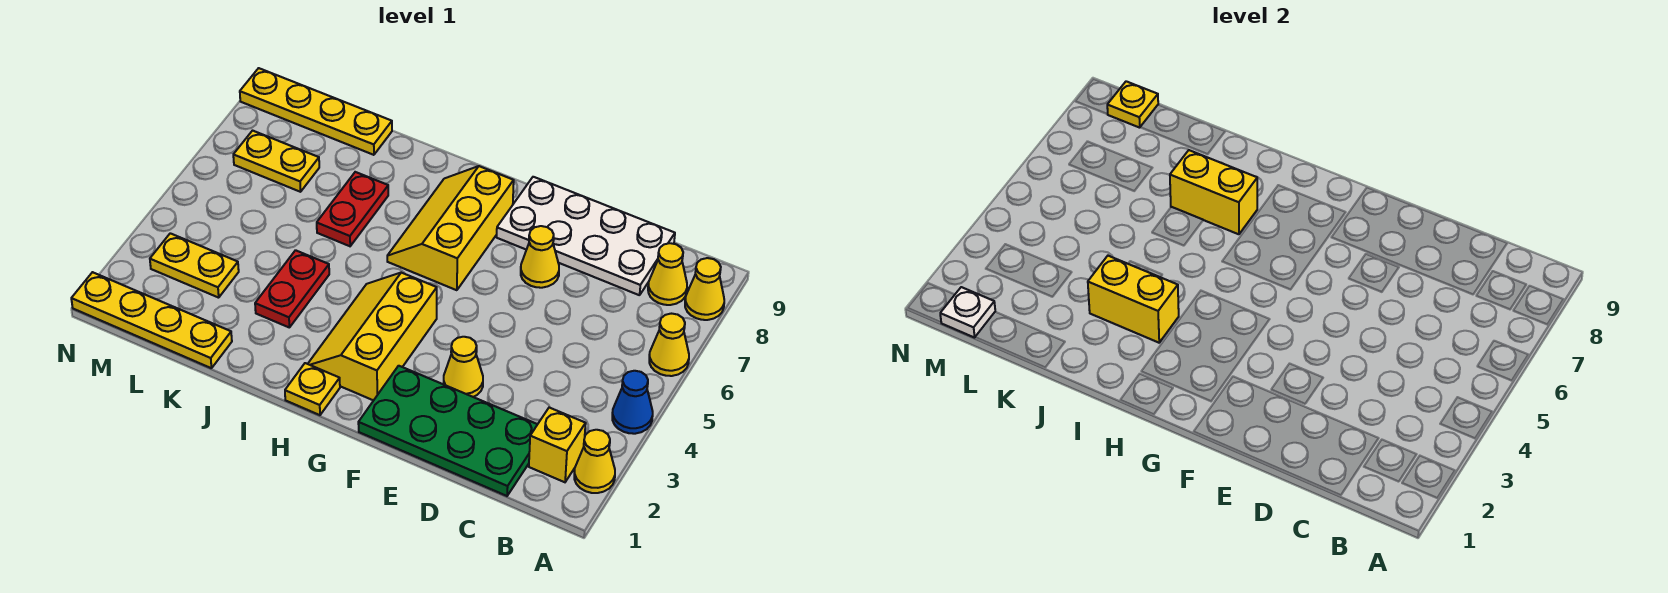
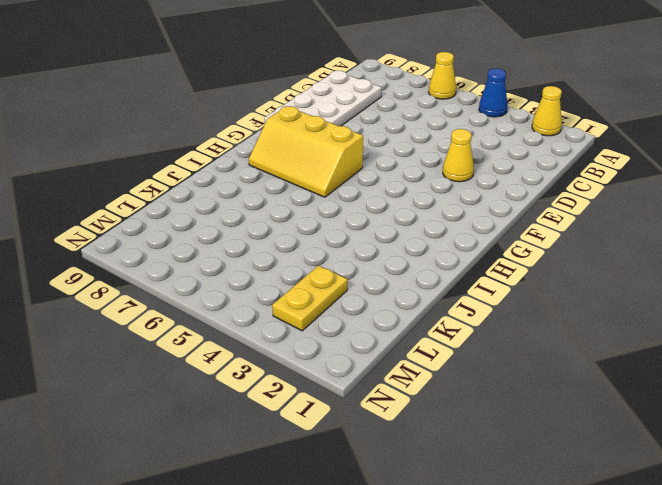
none -> yellow 1x1 cone [685,258,724,320]
none -> yellow 1x1 brick [529,407,586,482]
none -> yellow 1x1 cone [648,243,687,305]

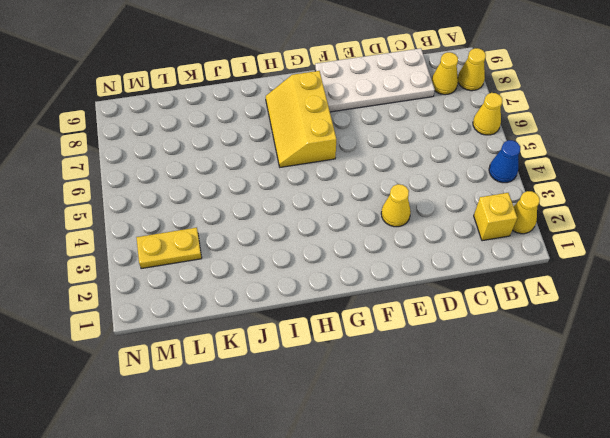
none -> green 2x4 plate [358,366,538,496]
none -> yellow 1x1 cone [521,226,559,288]
none -> yellow 2x3 slope [308,273,437,401]

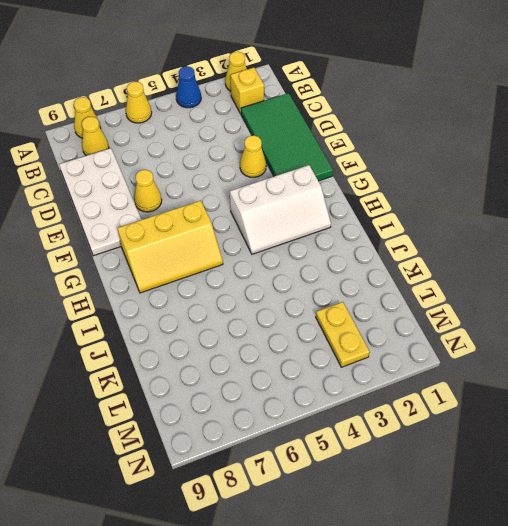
green 2x4 tile [241,93,333,181] -> green 2x4 plate [358,366,538,496]
white 2x3 slope [230,165,331,254] -> yellow 2x3 slope [308,273,437,401]
none -> yellow 1x1 plate [285,363,340,415]
none -> red 1x2 plate [255,250,329,327]
none -> red 1x2 plate [317,172,388,246]

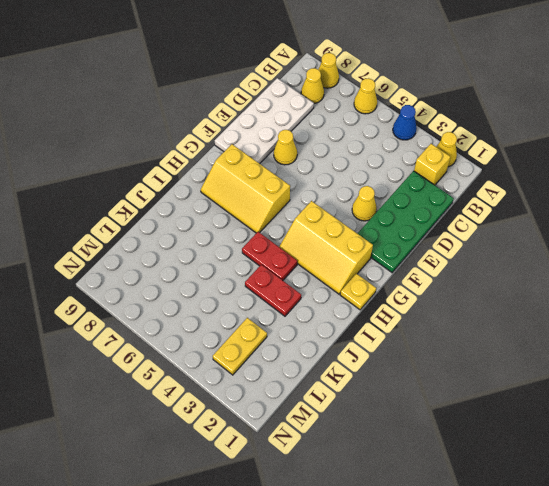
red 1x2 plate [242,232,297,280] -> red 1x2 plate moved to [317,172,388,246]
none -> yellow 1x4 plate [71,272,232,368]
none -> yellow 1x4 plate [240,68,392,155]
none -> yellow 1x2 plate [233,131,319,192]

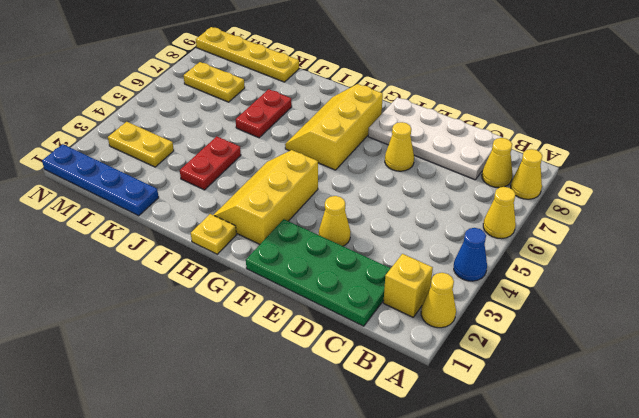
blue 1x4 plate [42,144,159,216] -> yellow 1x4 plate [71,272,232,368]
none -> yellow 1x2 brick [1088,256,1179,343]
none -> yellow 1x2 brick [1170,150,1257,234]
none -> white 1x1 plate [940,287,995,338]

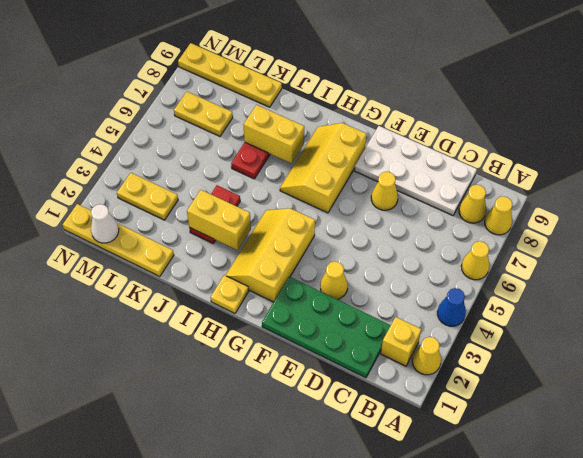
white 1x1 cone [91,204,119,243] -> white 1x1 plate [940,287,995,338]
none -> yellow 1x1 plate [1107,81,1158,128]

